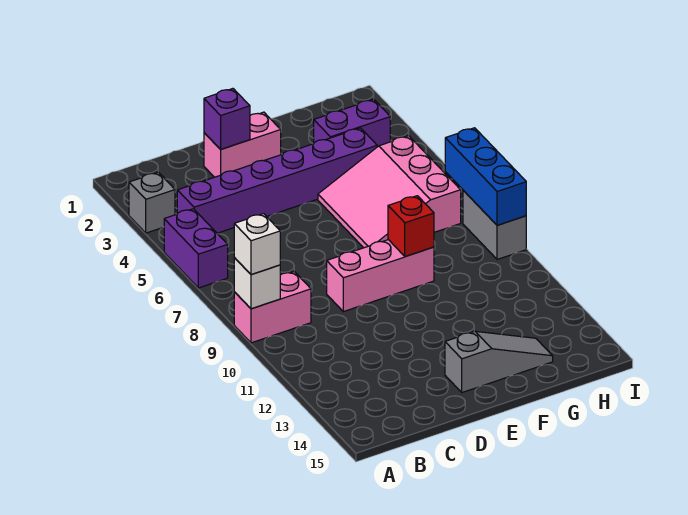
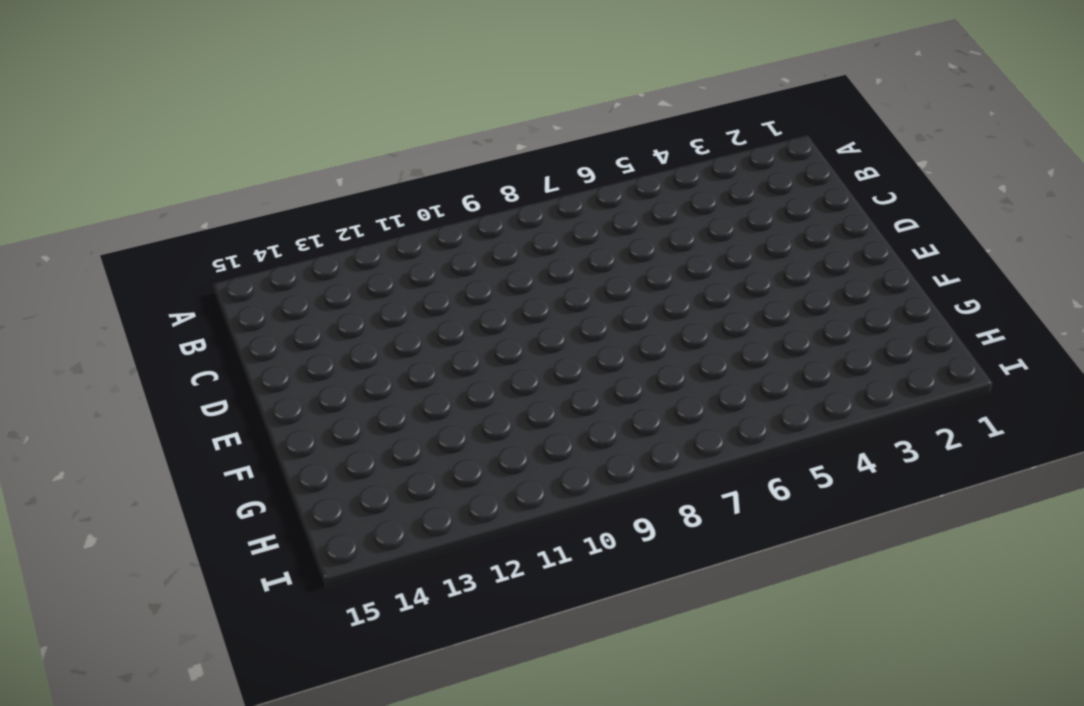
none -> grey 1x1 brick [129,172,175,233]
none -> purple 1x2 brick [164,209,228,288]
none -> pink 1x2 brick [234,272,311,343]

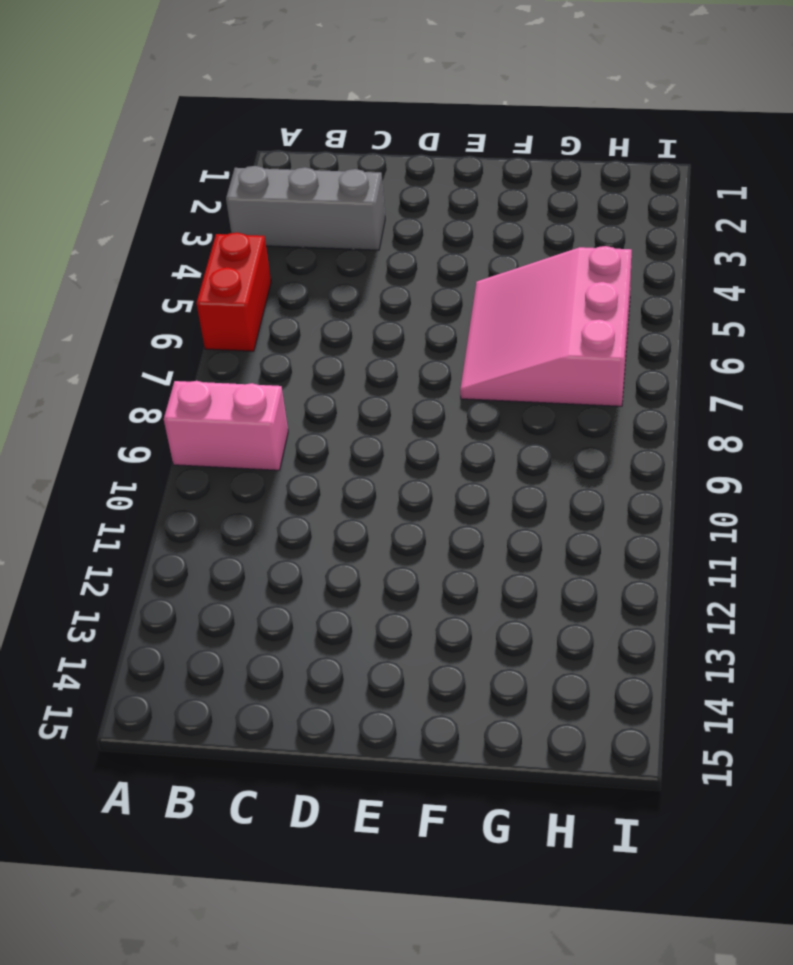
grey 1x3 brick [226,166,385,250] -> grey 1x1 brick [129,172,175,233]
red 1x2 brick [196,233,271,351] -> purple 1x2 brick [164,209,228,288]
none -> purple 1x6 brick [177,128,377,233]
none -> pink 1x2 brick [204,112,281,177]
none -> pink 1x3 brick [327,240,434,312]

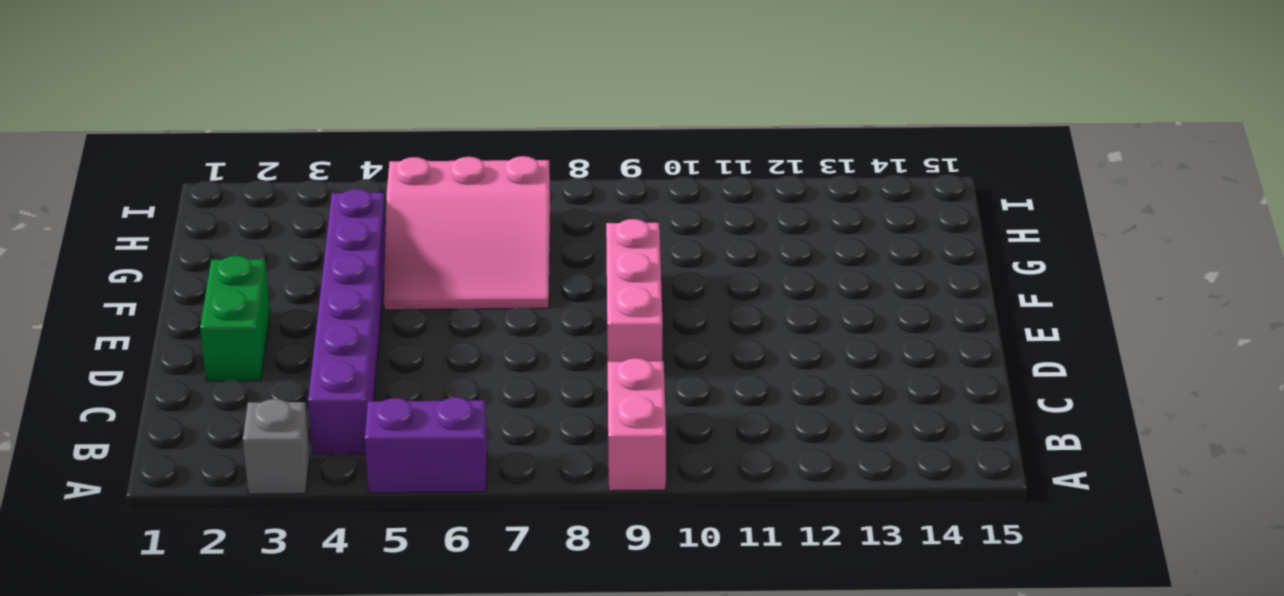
green 1x2 brick [200,256,270,381] -> pink 1x2 brick [204,112,281,177]
none -> grey 1x3 slope [445,331,553,392]
none -> purple 1x2 brick [314,99,390,147]
none -> grey 1x2 brick [463,190,526,259]

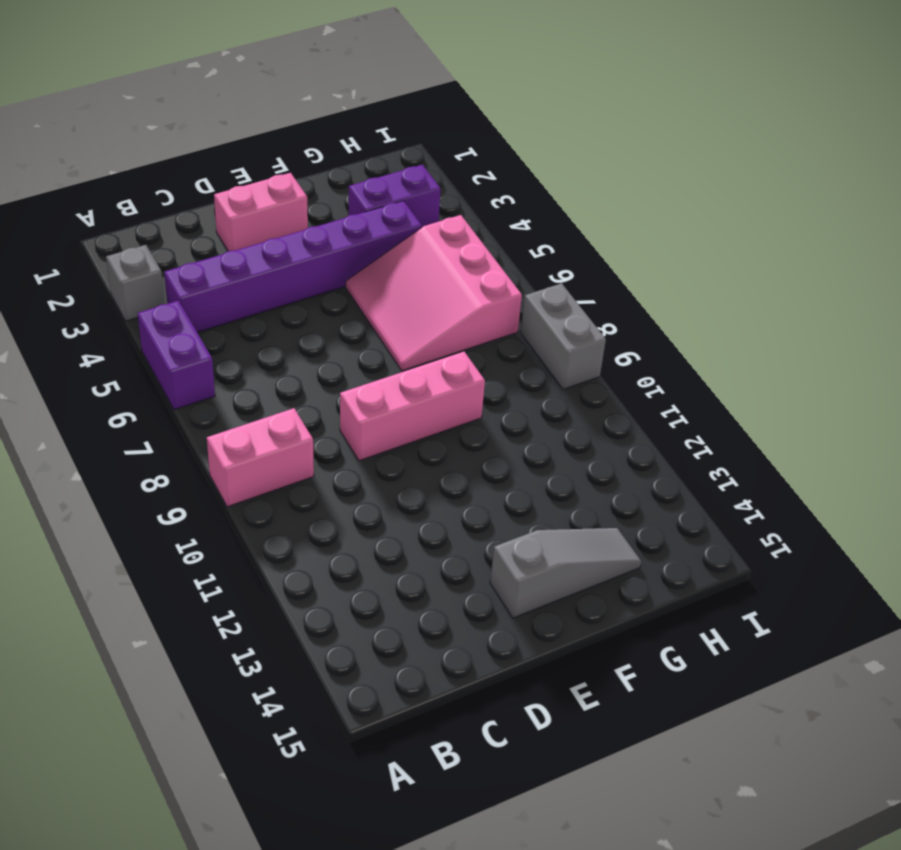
none -> white 1x1 brick [234,258,280,309]
none -> purple 1x1 brick [204,89,250,149]
none -> red 1x1 brick [388,196,434,257]

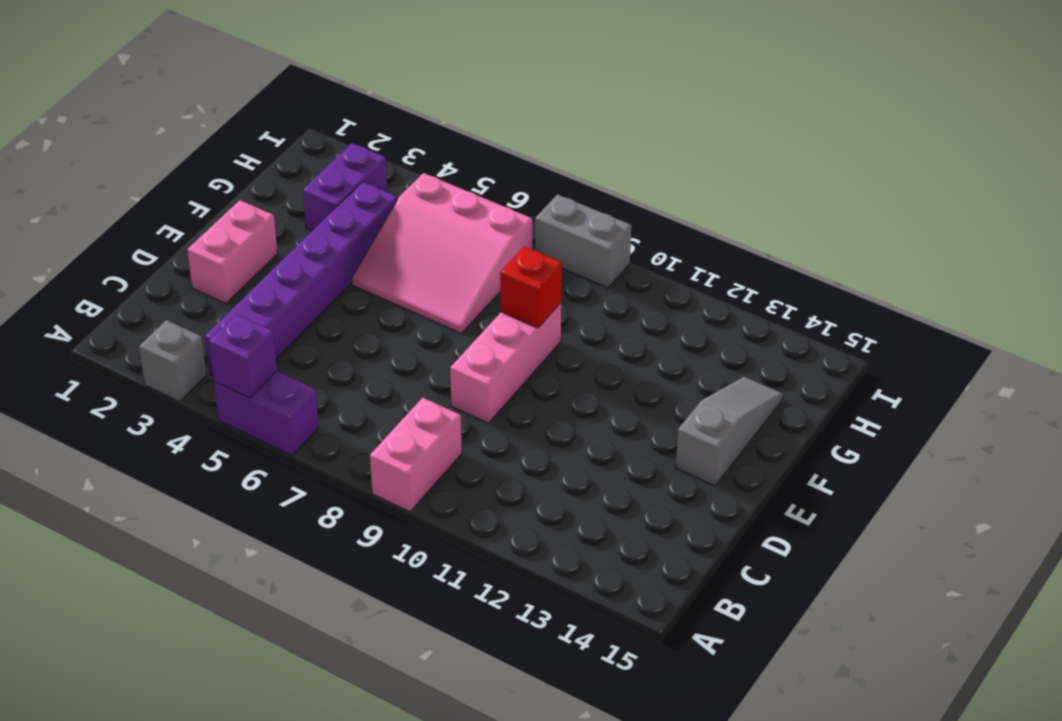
purple 1x1 brick [209,314,277,398] -> purple 1x1 brick moved to [204,89,250,149]
none -> white 1x1 brick [234,258,280,309]
none -> blue 1x3 brick [445,128,526,225]
none -> white 1x1 brick [234,214,280,274]

